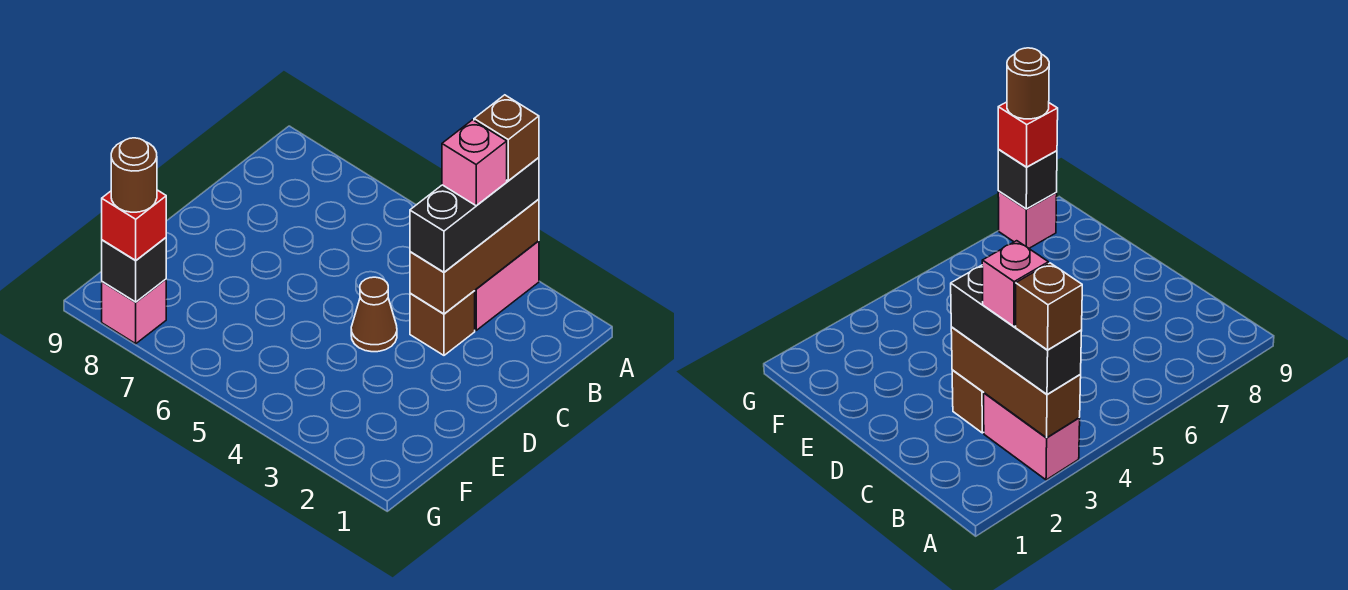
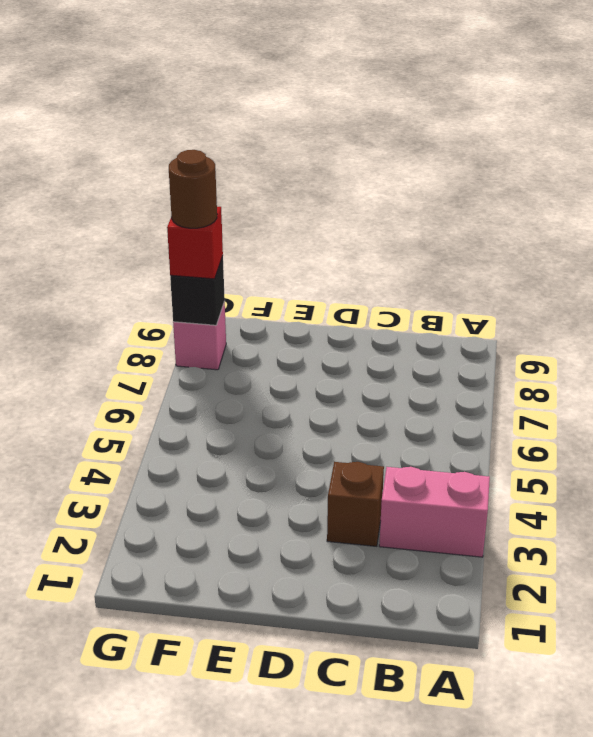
none -> brown 1x1 cone [351,277,397,352]
none -> brown 1x3 brick [410,199,539,314]

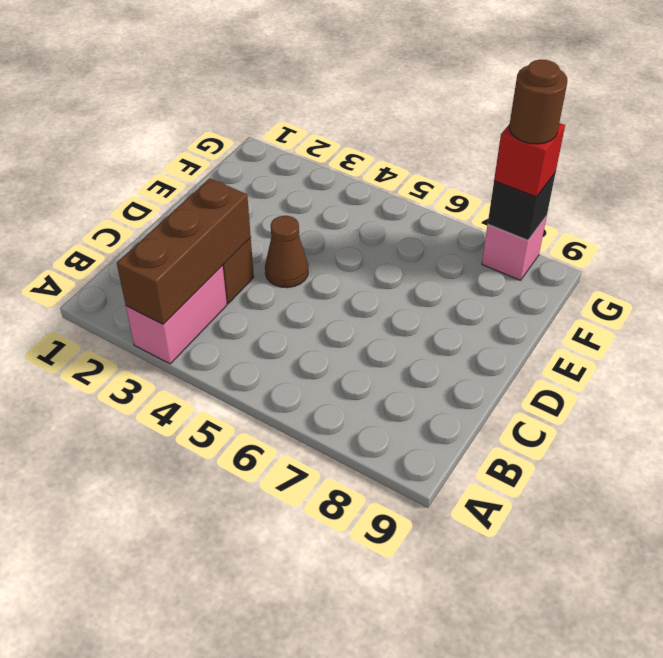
none -> black 1x3 brick [410,158,539,272]
none -> brown 1x1 brick [474,95,539,181]

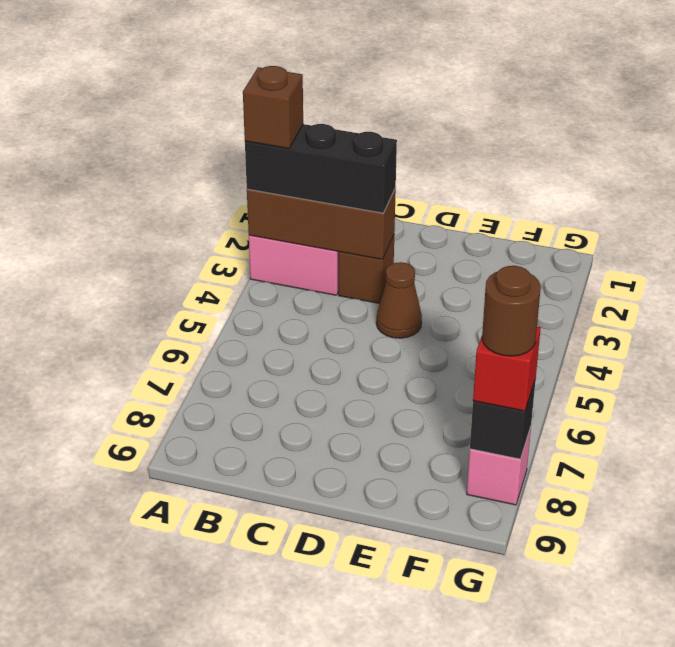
none -> pink 1x1 brick [442,120,507,206]

